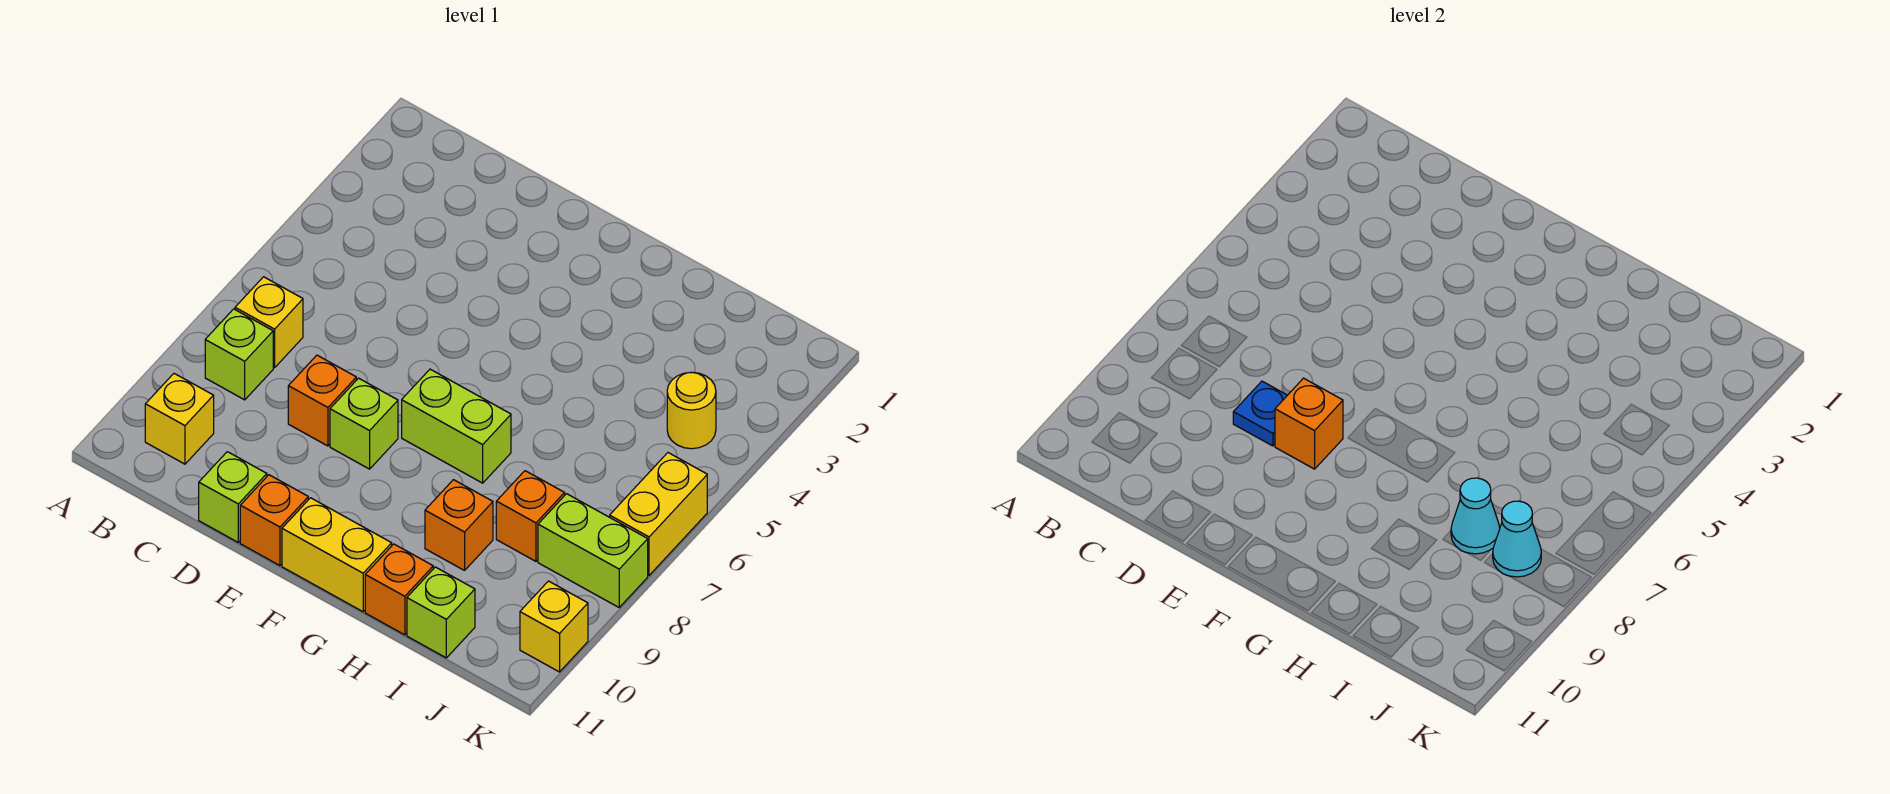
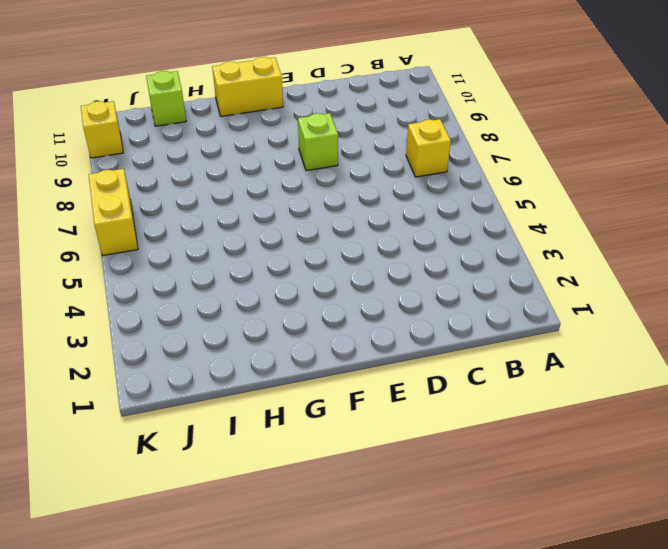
none -> lime 1x1 brick [205,309,273,400]
none -> yellow 1x1 brick [145,374,214,464]
none -> orange 1x1 brick [288,355,356,446]

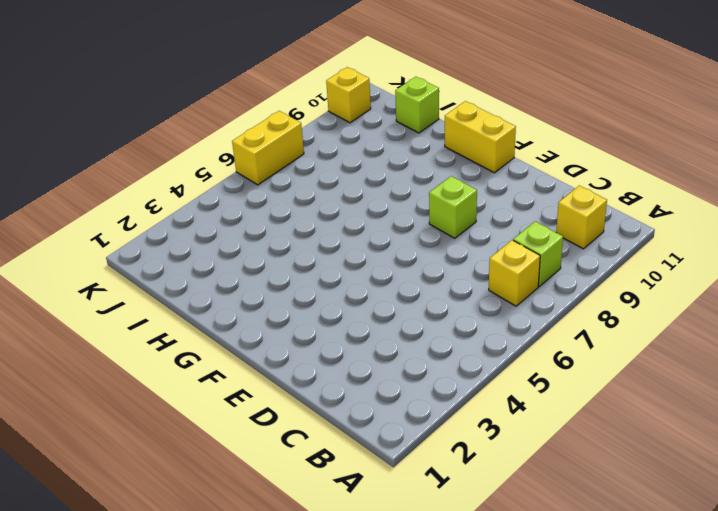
none -> orange 1x1 brick [288,355,356,446]
none -> lime 1x1 brick [199,452,267,542]
none -> orange 1x1 brick [240,475,308,566]

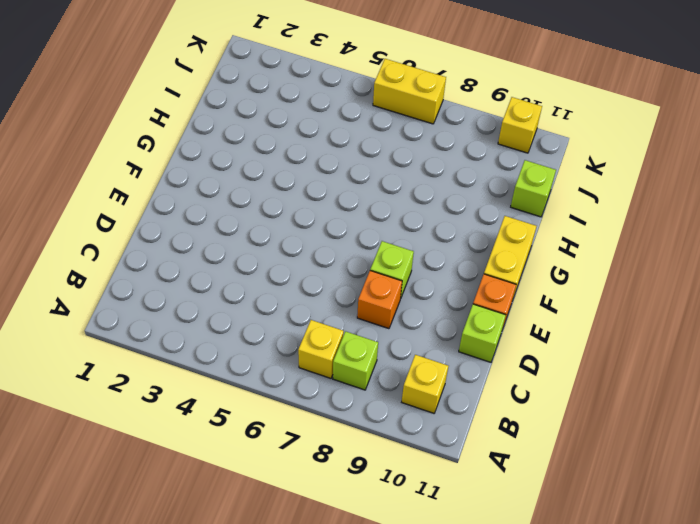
none -> lime 1x2 brick [402,369,511,483]
none -> orange 1x1 brick [425,480,493,571]
none -> orange 1x1 brick [365,544,433,635]

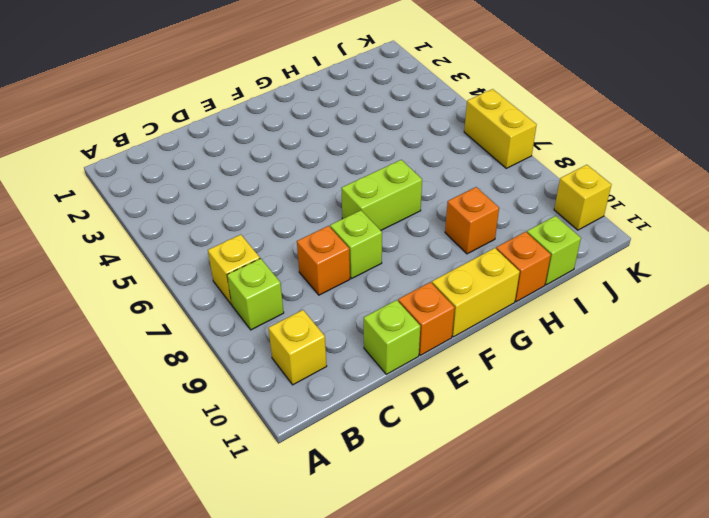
none -> orange 1x1 brick [496,471,565,561]
none -> yellow 1x1 round brick [667,372,716,449]
none -> lime 1x2 brick [538,494,648,607]

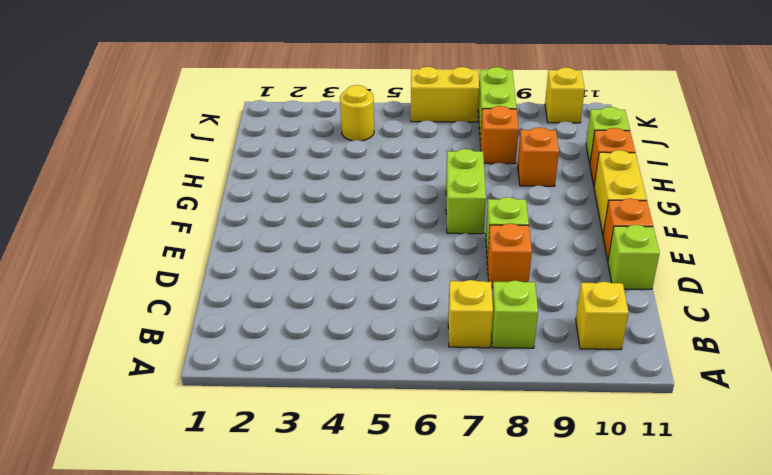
none -> blue 1x1 plate [1233,381,1287,446]
none -> orange 1x1 brick [1275,378,1343,469]
none -> cyan 1x1 cone [1451,478,1500,554]

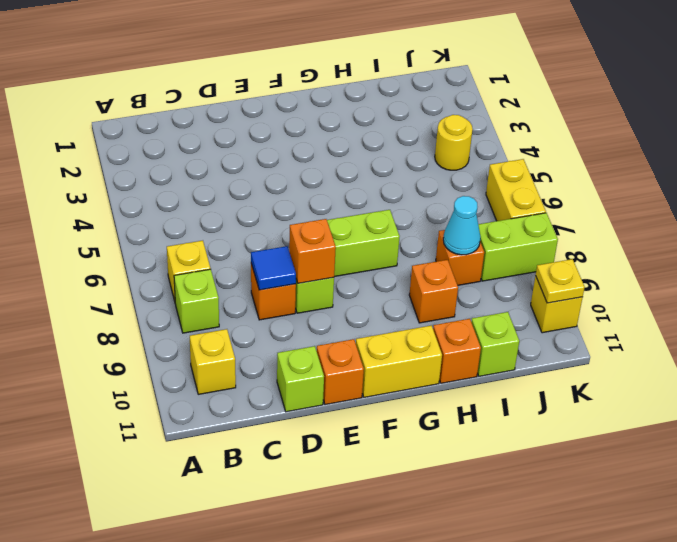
blue 1x1 tile [251,246,296,290] -> blue 1x1 plate [1233,381,1287,446]
yellow 1x1 plate [536,259,585,303] -> none
none -> cyan 1x1 cone [1493,501,1541,577]

